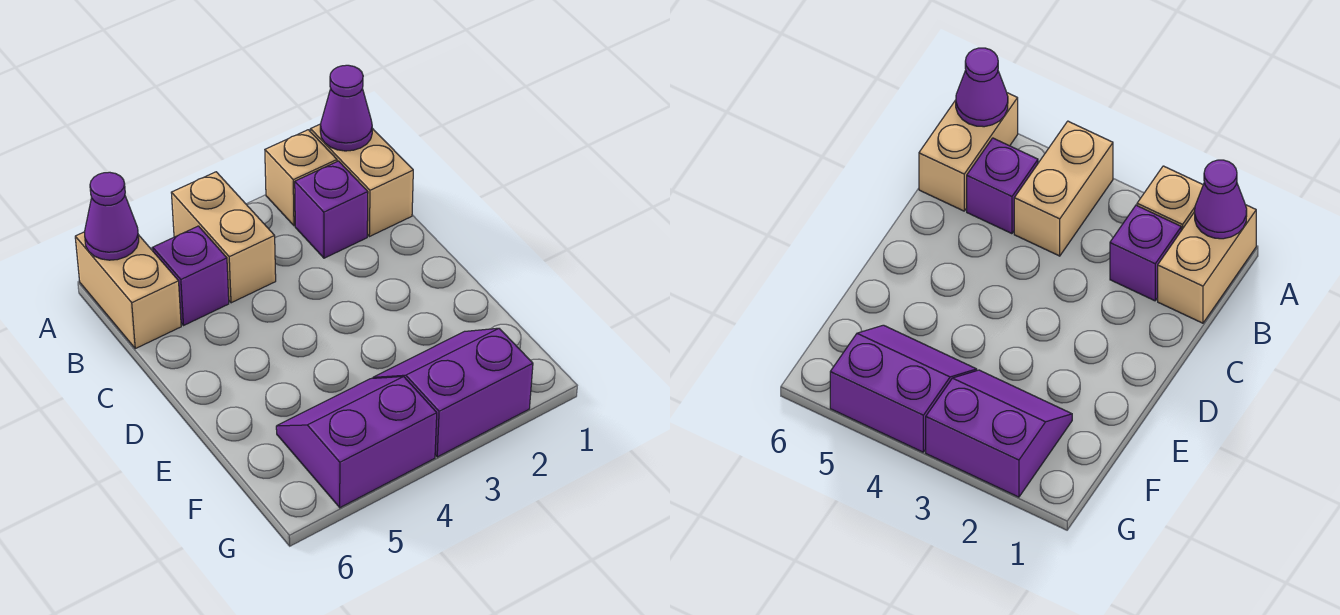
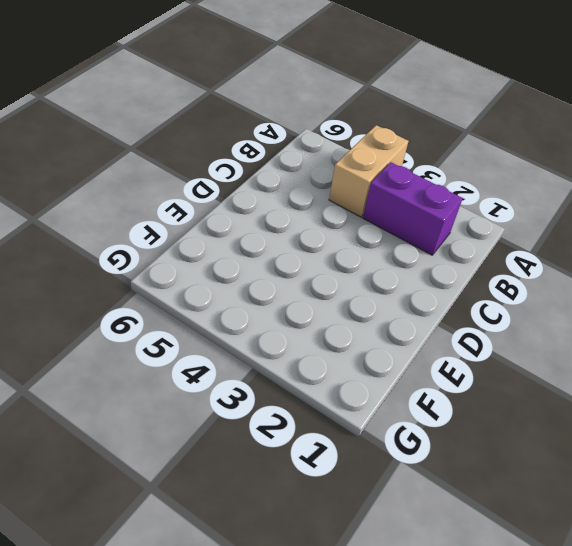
purple 1x2 brick [363,162,463,255] -> purple 1x1 brick [295,161,368,258]
none -> tan 1x2 brick [310,124,413,237]
none -> tan 1x1 brick [265,130,337,226]

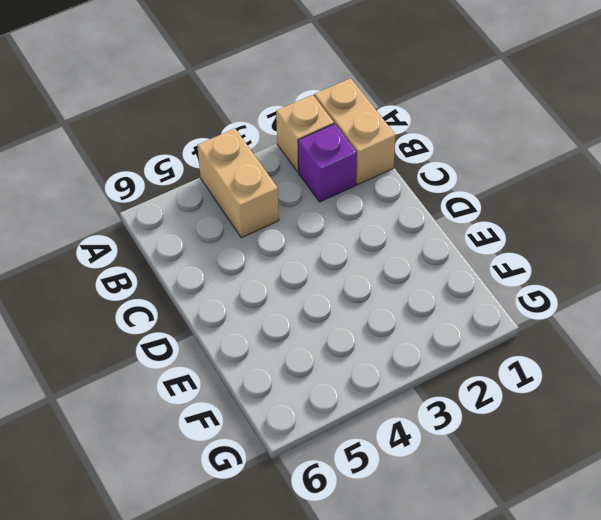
none -> tan 1x2 brick [75,232,181,349]
none -> purple 1x1 brick [153,226,229,325]

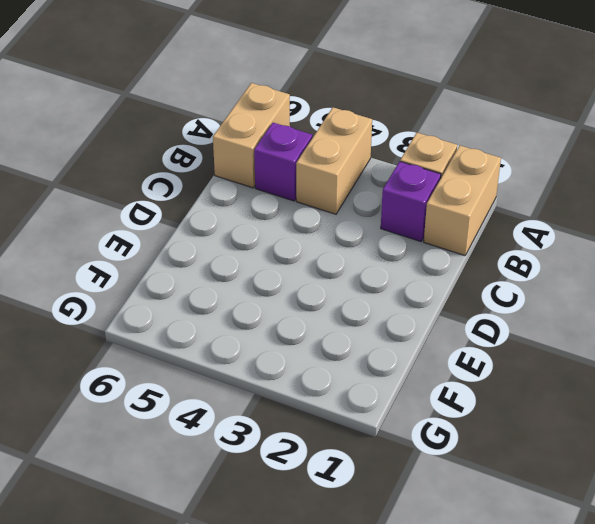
none -> purple 2x2 slope [373,328,533,457]
none -> purple 2x2 slope [276,376,437,508]

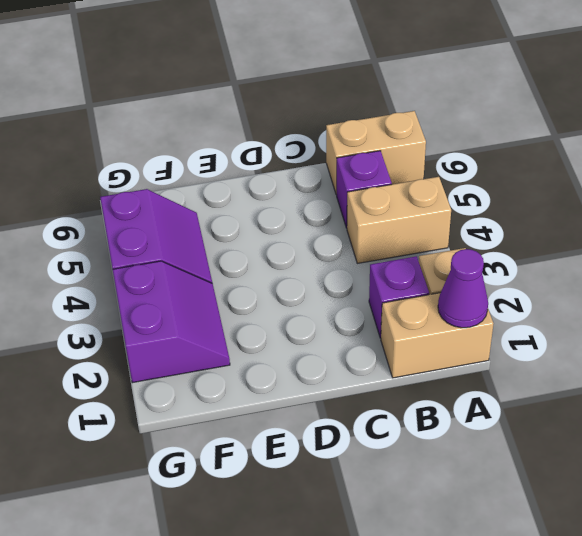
none -> purple 1x1 cone [84,172,139,260]

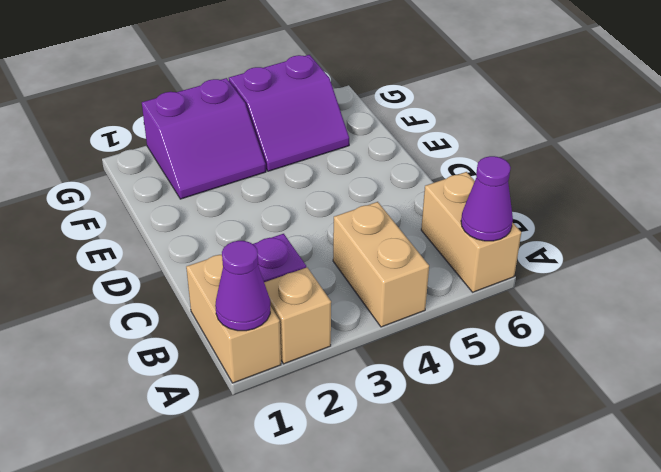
none -> purple 1x1 brick [153,226,229,325]

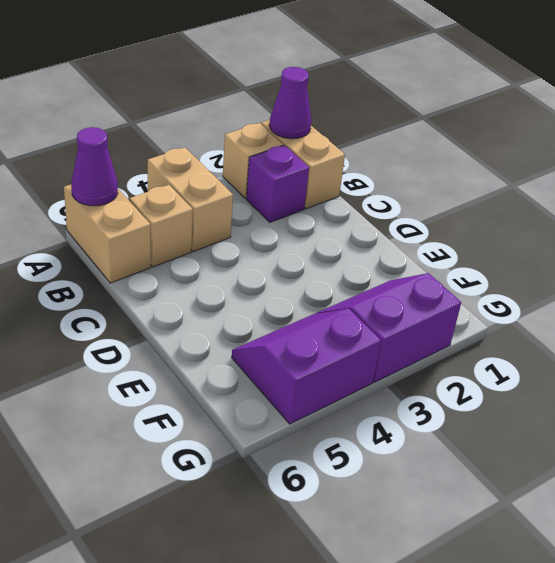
tan 1x1 brick [129,185,193,267] -> purple 1x1 brick [153,226,229,325]

